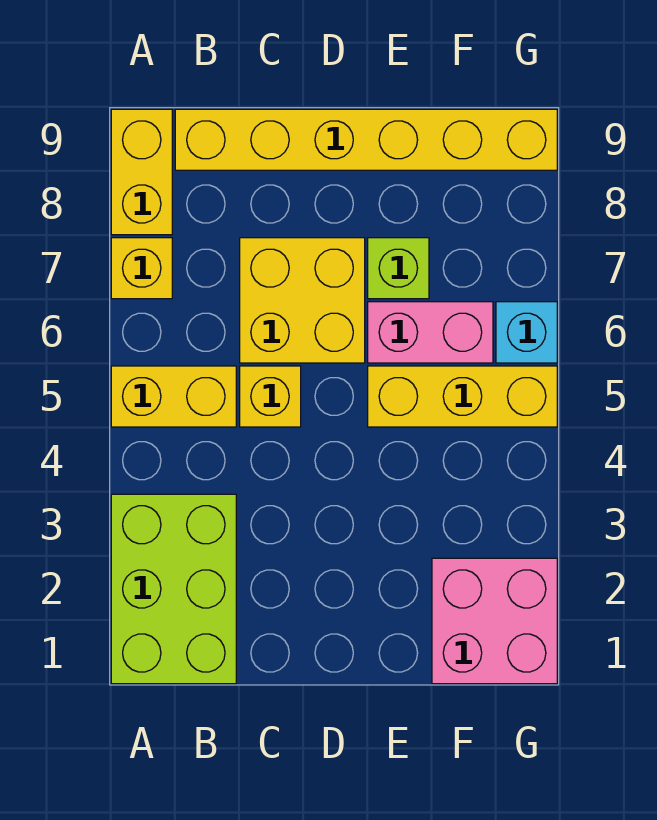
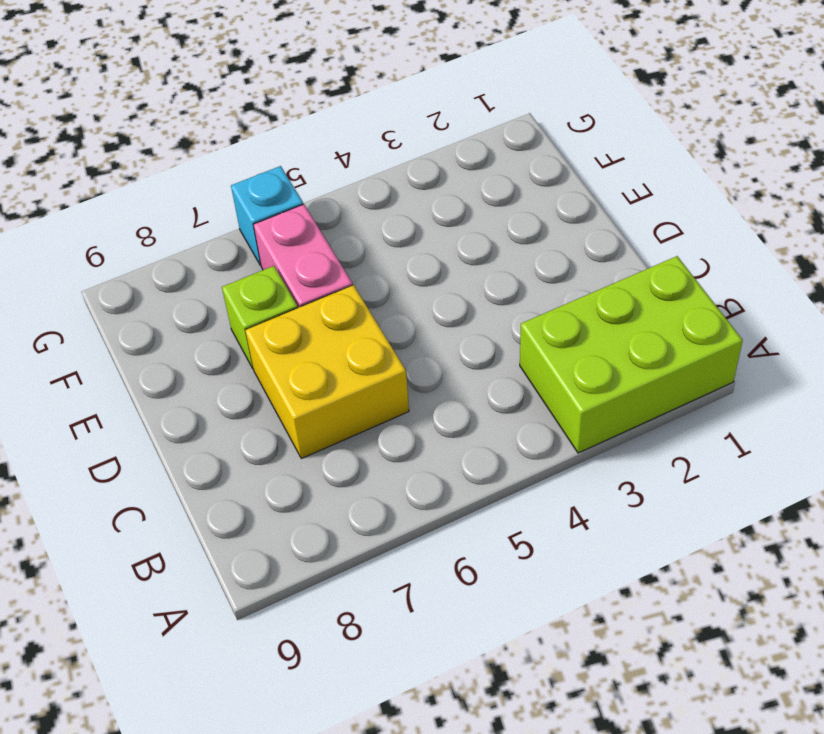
none -> yellow 1x2 brick [111,366,236,427]
none -> yellow 1x1 brick [111,238,172,299]
none -> yellow 1x2 brick [111,109,172,235]

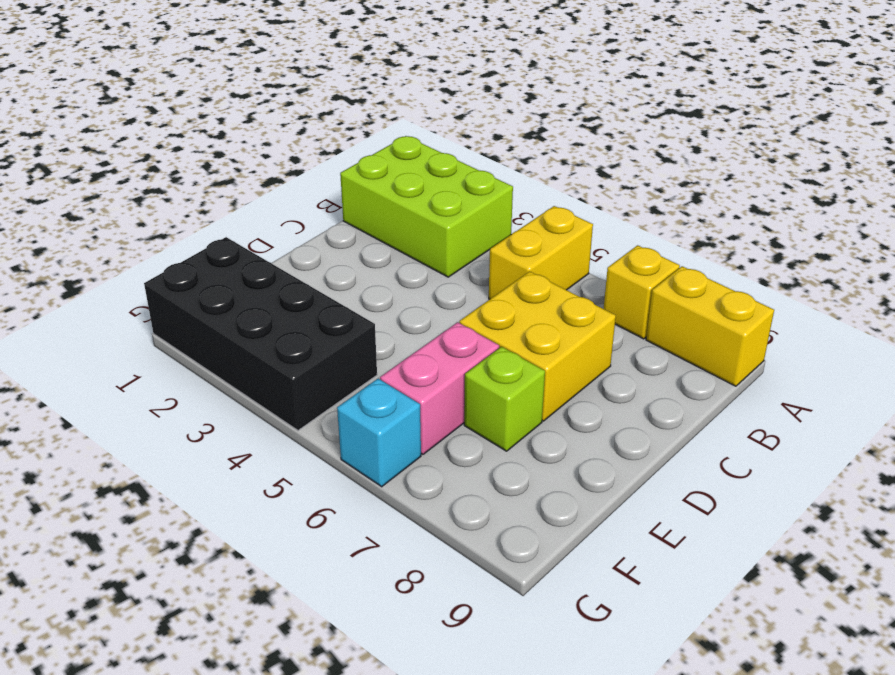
black 2x4 brick [144,237,377,430] -> pink 2x2 brick [432,558,557,684]
none -> yellow 1x6 brick [175,109,557,170]
none -> yellow 1x1 brick [240,366,301,427]
none -> yellow 1x3 brick [368,366,557,427]

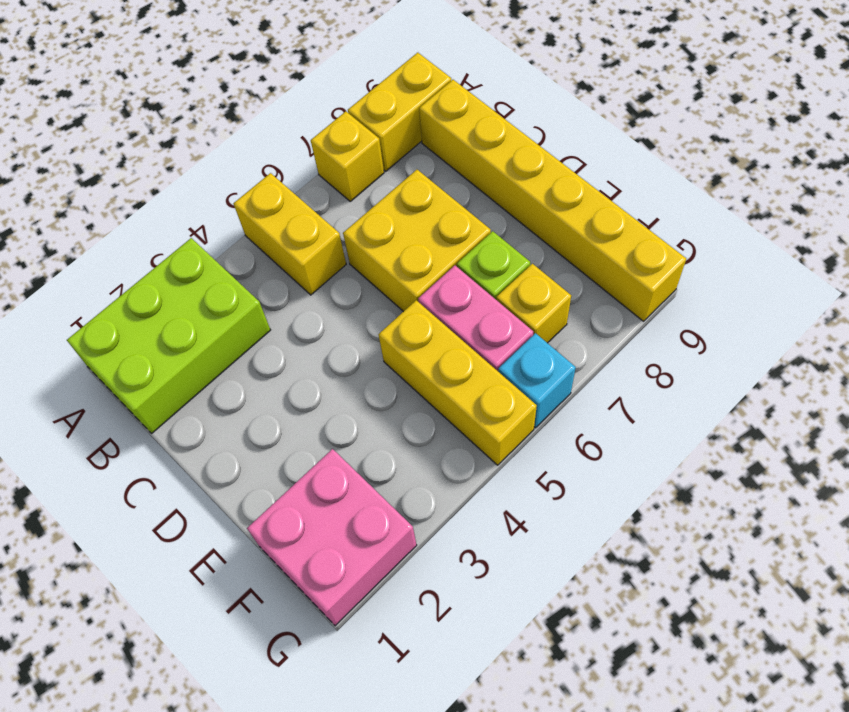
yellow 1x1 brick [496,264,571,343] -> yellow 1x1 brick moved to [240,366,301,427]

